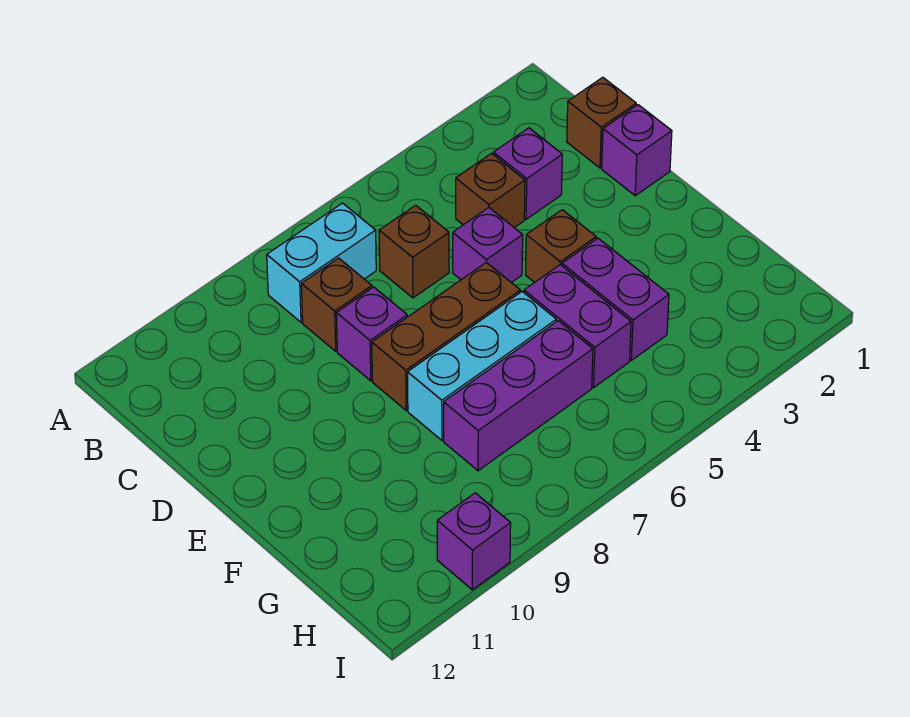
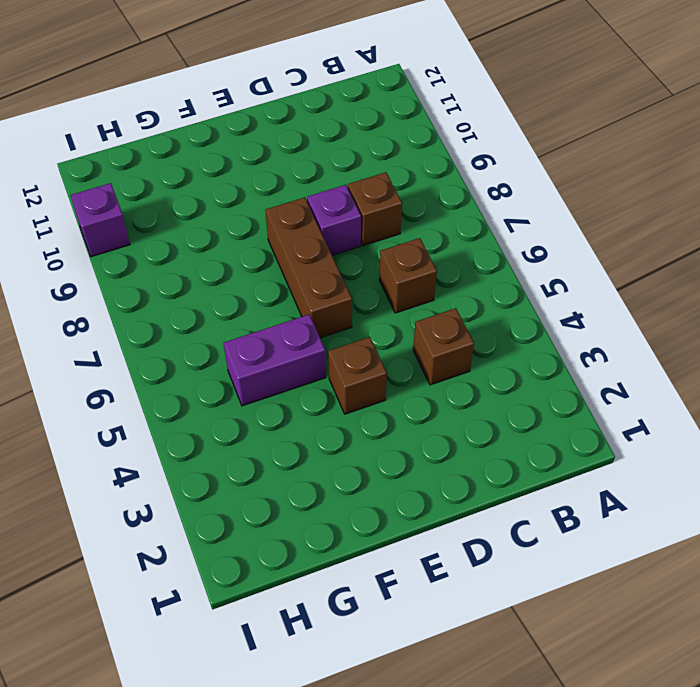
none -> cyan 1x2 brick [267,203,376,322]
none -> brown 1x1 brick [567,77,636,168]
none -> purple 1x1 brick [493,128,562,219]

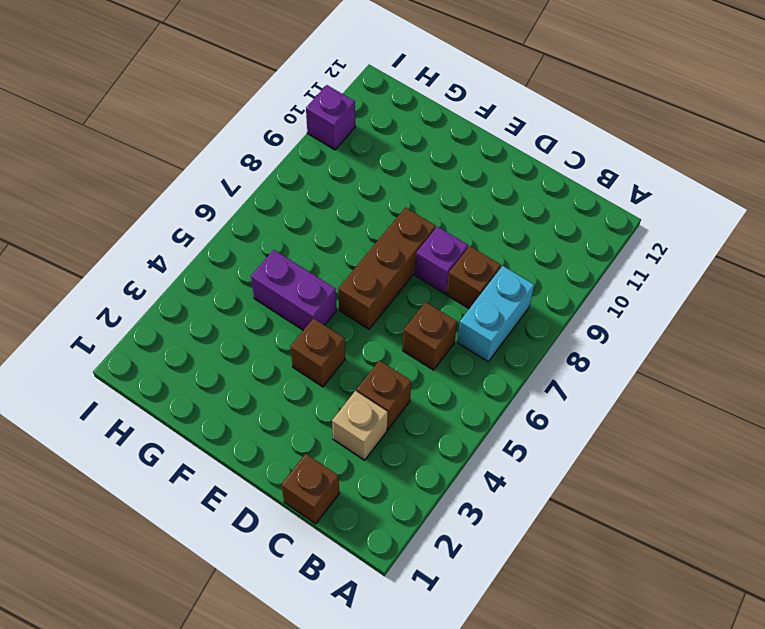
tan 1x1 brick [332,391,388,460] -> purple 1x1 brick [493,128,562,219]
none -> purple 1x1 brick [602,105,672,196]
none -> purple 1x1 brick [453,208,523,283]
none -> purple 1x2 brick [562,238,669,360]

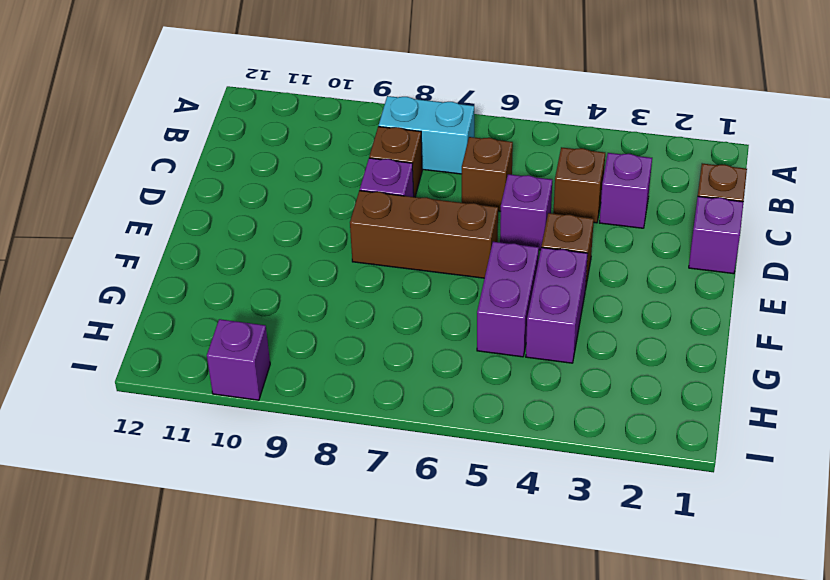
none -> cyan 1x3 brick [407,292,556,440]
none -> purple 1x3 brick [444,321,593,471]

